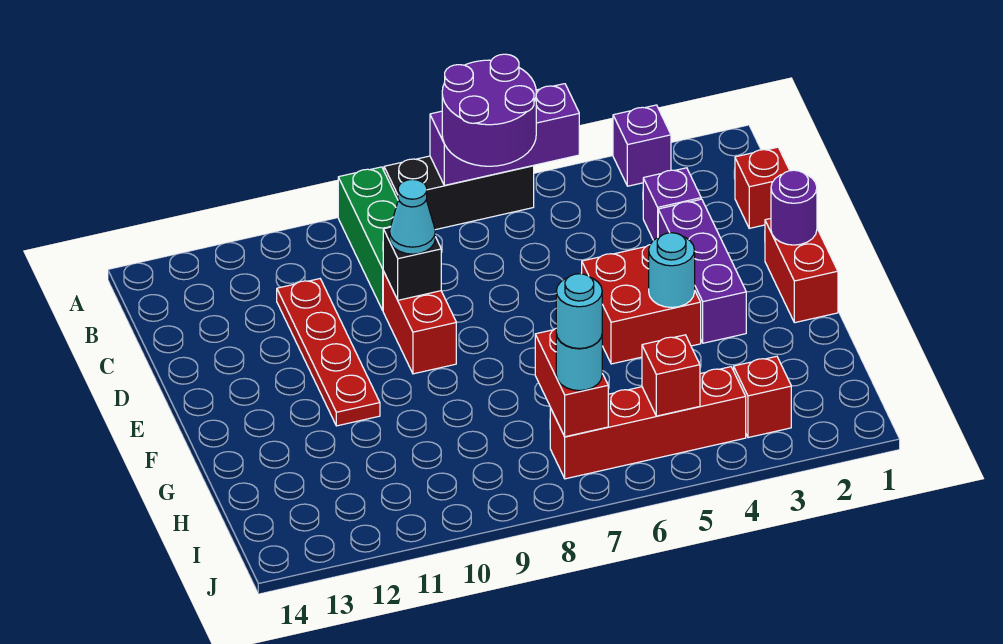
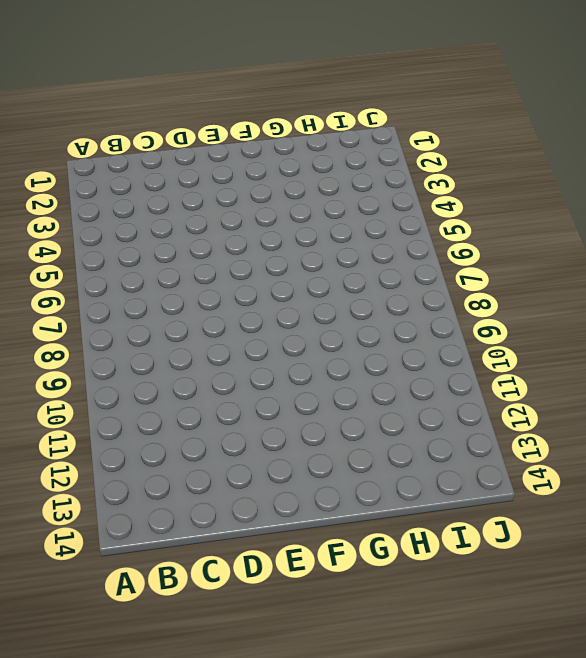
none -> purple 1x1 brick [613,105,671,186]
none -> black 1x3 brick [384,156,534,230]
none -> green 1x3 brick [338,167,398,310]

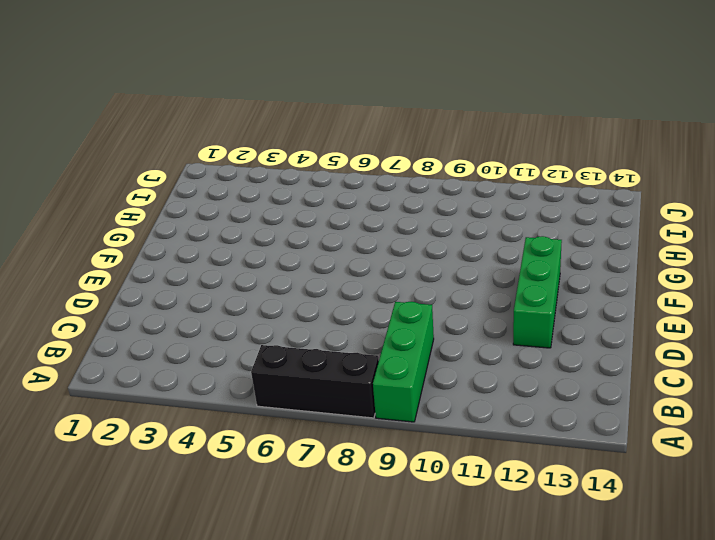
green 1x3 brick [513,236,562,348] -> none
none -> purple 1x1 brick [613,105,671,186]
none -> red 1x1 brick [735,147,790,228]
none -> purple 1x1 brick [643,168,701,240]

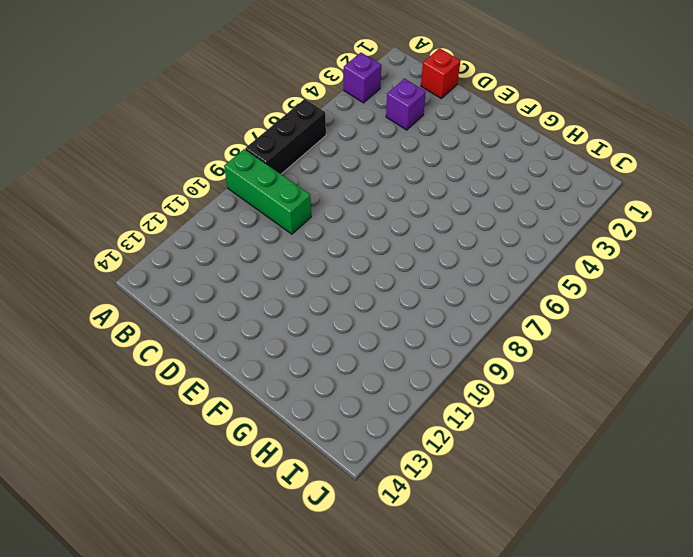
none -> red 1x4 plate [277,279,380,426]
none -> purple 1x3 brick [658,199,746,343]
none -> red 1x2 brick [383,271,456,374]

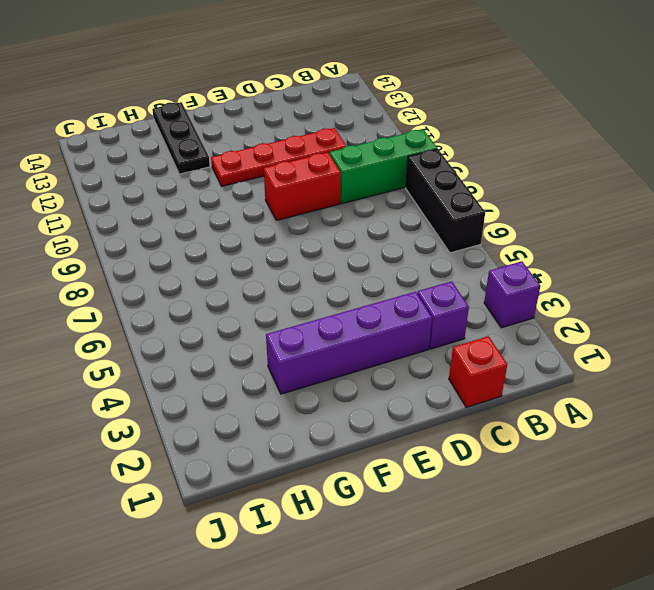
purple 1x4 brick [266,292,432,394] -> purple 1x3 brick [658,199,746,343]
black 1x3 plate [152,102,210,174] -> none
none -> red 1x2 brick [765,219,838,323]
none -> red 2x2 brick [582,245,701,364]
none -> red 1x1 brick [734,356,791,438]

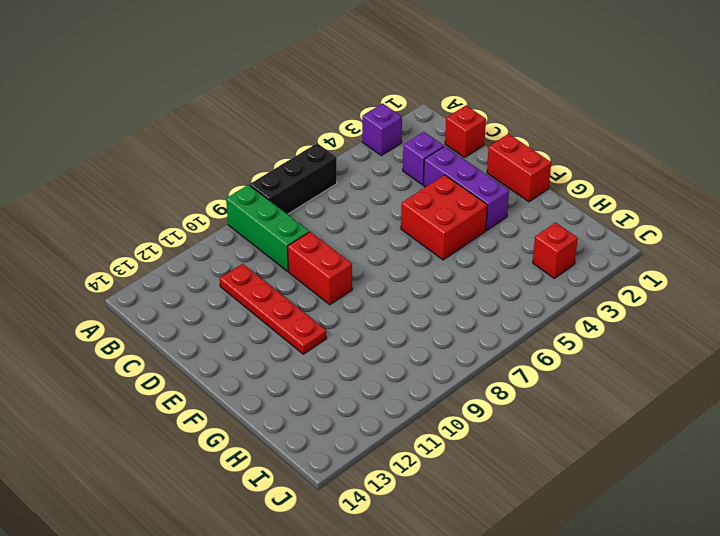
none -> red 1x4 brick [550,367,746,479]
none -> purple 1x3 brick [430,84,579,185]
none -> black 1x1 brick [383,227,441,300]

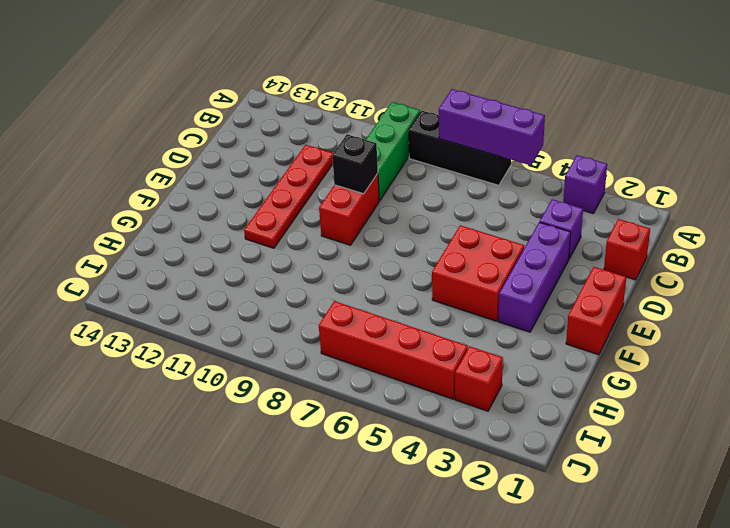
none -> purple 1x1 round brick [771,170,817,245]
none -> cyan 1x1 round brick [649,233,695,307]
none -> red 1x2 brick [535,329,608,437]

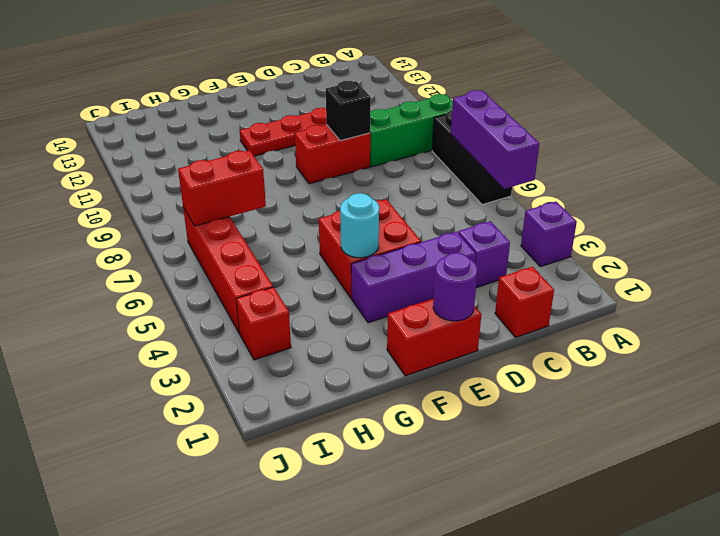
none -> red 1x1 brick [642,335,700,416]
none -> purple 2x2 round brick [442,54,536,166]
none -> cyan 1x1 cone [389,179,435,254]

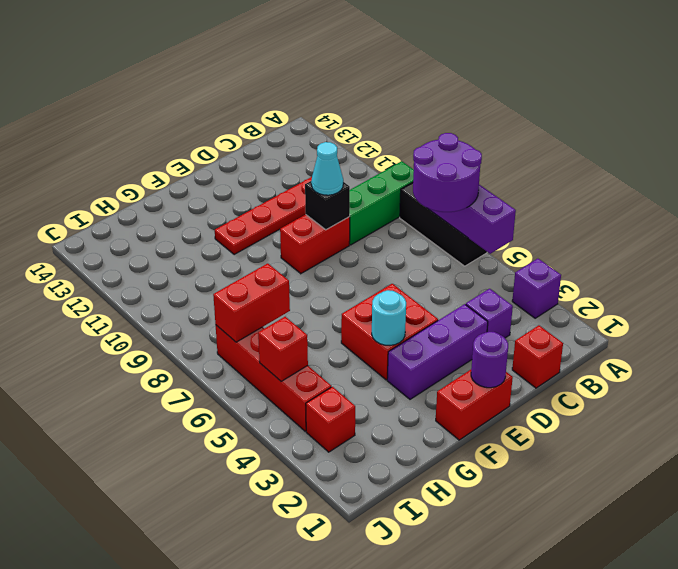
none -> cyan 1x1 round brick [556,334,602,391]
none -> cyan 1x1 round brick [556,274,602,348]

